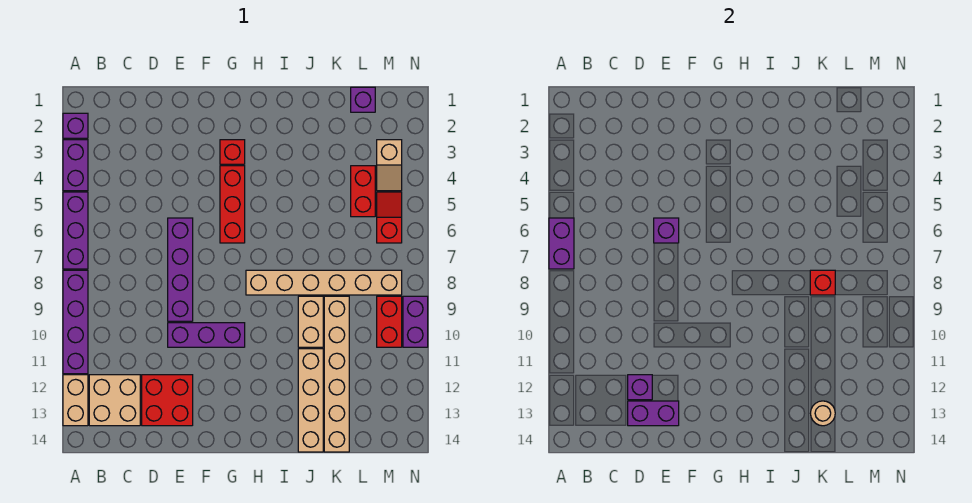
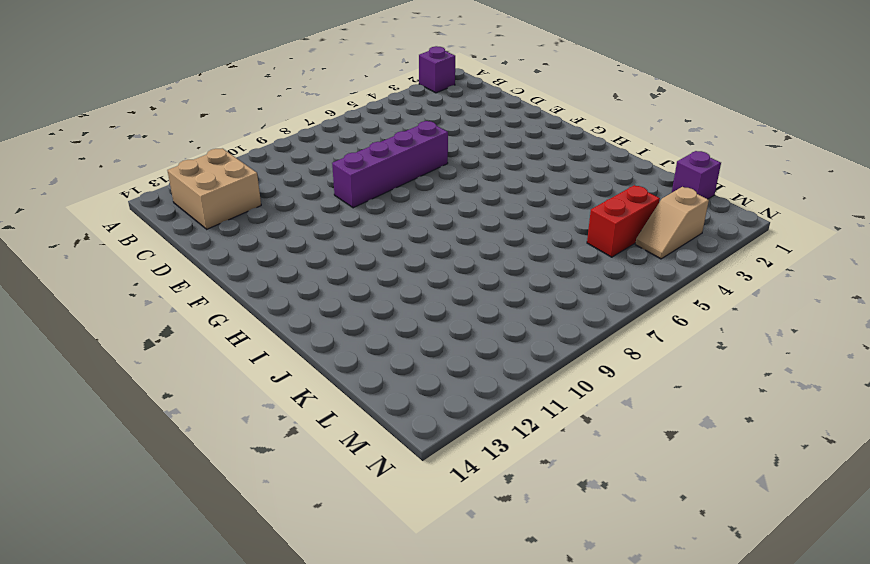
none -> purple 1x2 brick [63,140,88,191]
none -> purple 1x3 brick [63,192,88,269]
none -> purple 1x4 brick [63,270,88,374]

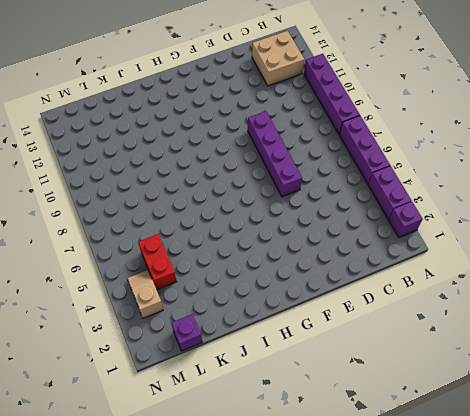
none -> tan 1x2 brick [63,375,88,426]
none -> red 2x2 brick [142,375,193,426]
none -> purple 1x3 brick [168,323,245,347]

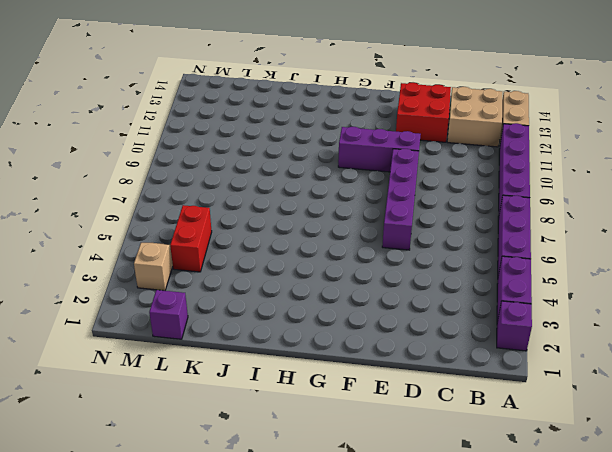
none -> red 1x1 brick [220,140,245,164]
none -> red 1x3 brick [220,166,245,243]
none -> tan 1x6 brick [246,270,402,295]

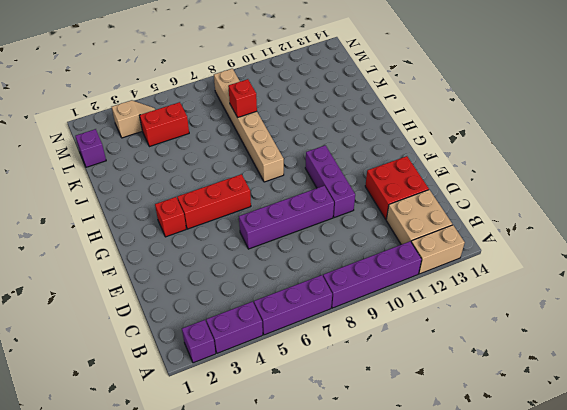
none -> tan 1x2 brick [298,296,323,347]
none -> tan 1x4 brick [298,349,323,452]
none -> tan 1x6 brick [324,296,349,452]

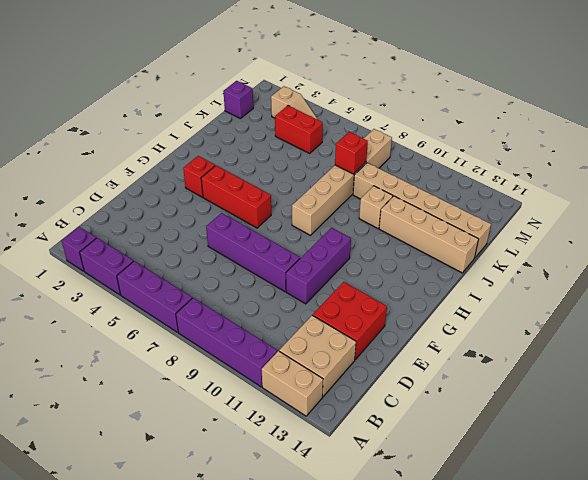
tan 1x1 brick [359,186,393,228] -> tan 1x2 brick [298,296,323,347]
none -> red 1x2 slope [377,192,402,243]
none -> red 1x2 brick [377,296,402,347]
none -> purple 1x2 brick [403,296,428,347]

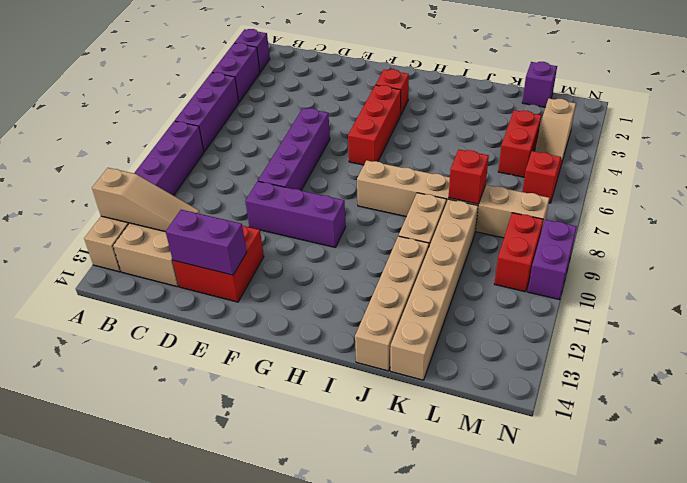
tan 1x3 slope [92,168,200,232] -> none
none -> purple 1x2 brick [549,218,574,269]
none -> purple 1x1 brick [628,375,652,400]
none -> purple 1x1 brick [654,218,679,243]

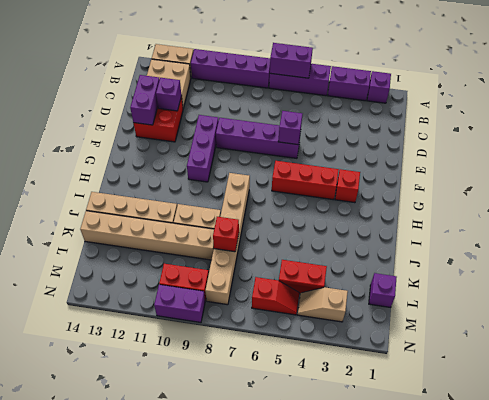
none -> tan 1x1 round brick [810,401,835,426]

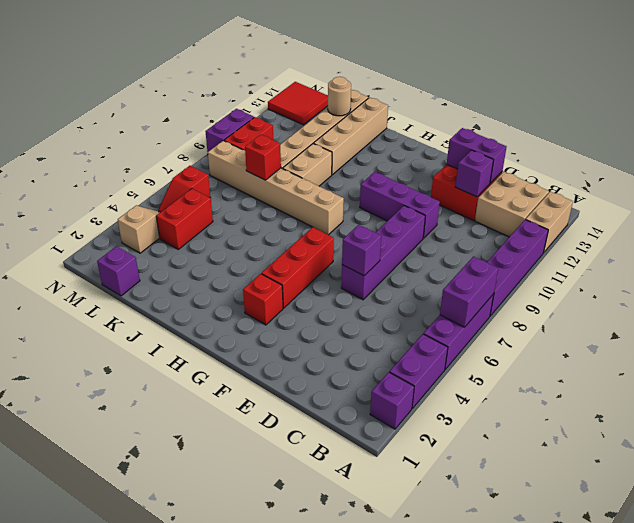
red 2x2 tile [268,82,328,125] -> none

